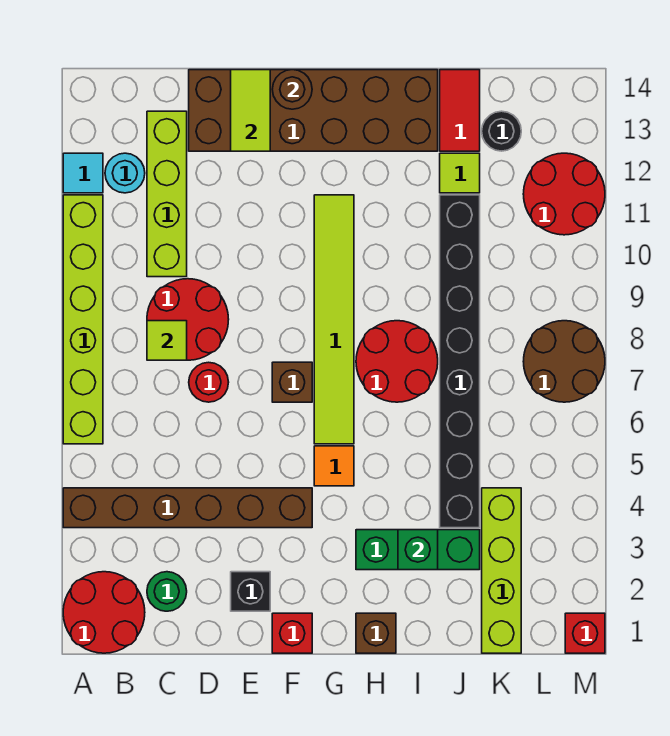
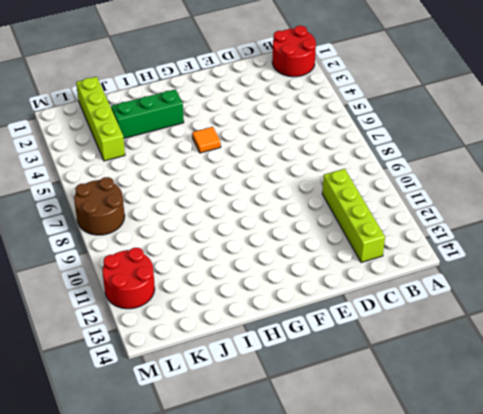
none -> brown 1x6 brick [63,488,312,528]
none -> lime 1x6 brick [63,195,103,444]
none -> cyan 1x1 tile [63,153,103,193]
none -> cyan 1x1 round brick [105,153,145,193]

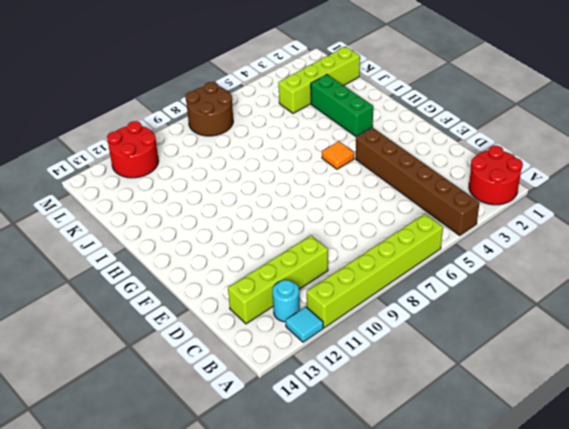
none -> green 1x1 round brick [147,572,187,611]
none -> red 2x2 round brick [147,279,229,360]
none -> red 1x1 round brick [189,362,229,402]
none -> brown 2x6 brick [189,70,438,151]

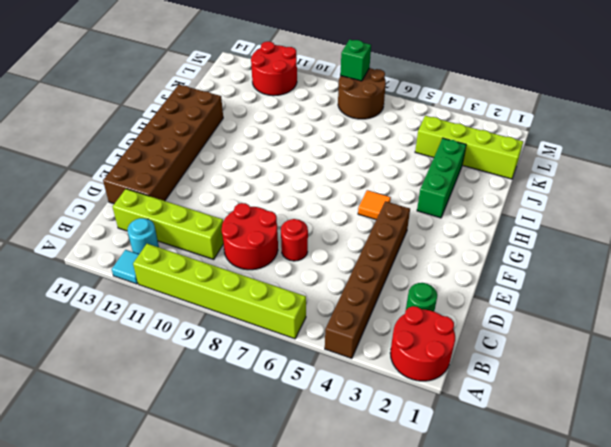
green 1x1 brick [340,40,371,81] -> green 1x1 brick moved to [398,530,438,570]
none -> black 1x1 brick [231,572,270,611]
none -> red 1x1 brick [272,613,312,653]
none -> brown 1x1 brick [272,362,312,402]
none -> lime 1x6 tile [314,195,354,444]

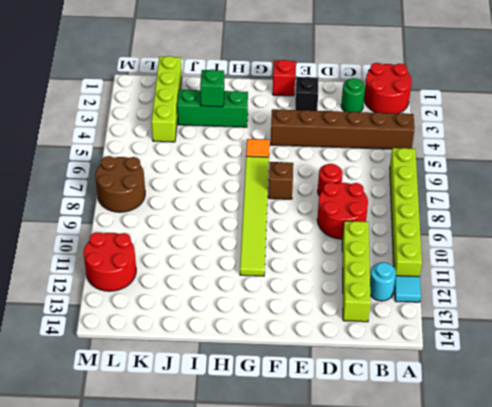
none -> brown 2x6 brick [189,70,438,151]
none -> brown 1x1 brick [356,613,396,653]
none -> red 2x2 round brick [356,321,438,402]
none -> black 1x8 brick [440,195,480,528]

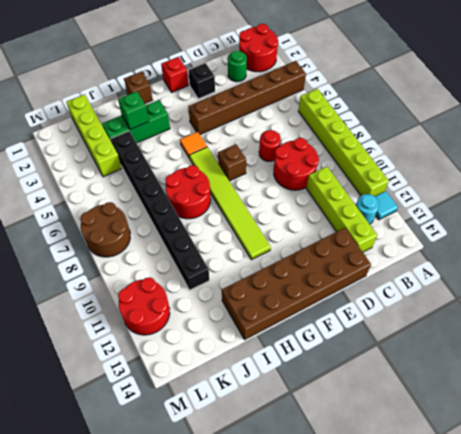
none -> lime 1x1 tile [440,153,480,193]
none -> red 1x2 tile [440,70,480,151]
none -> black 1x1 round brick [482,111,521,151]
none -> red 1x1 brick [565,613,605,653]

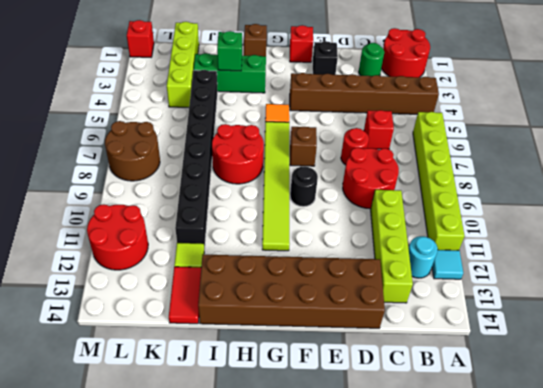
red 1x1 brick [364,110,394,149] -> none
black 1x1 round brick [290,166,318,207] -> black 1x1 round brick moved to [482,111,521,151]
none -> lime 1x1 tile [147,321,187,360]
none -> lime 1x2 tile [231,70,270,151]
none -> brown 1x1 round brick [272,70,312,109]

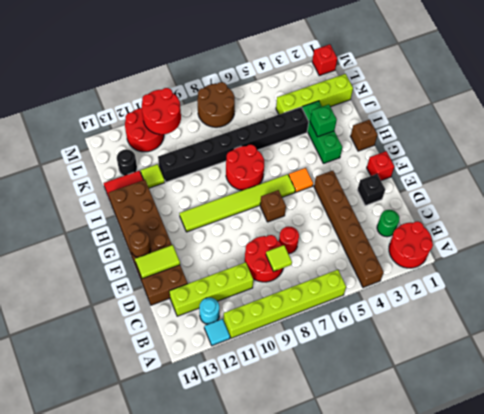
red 2x2 round brick [142,88,181,134] -> none

